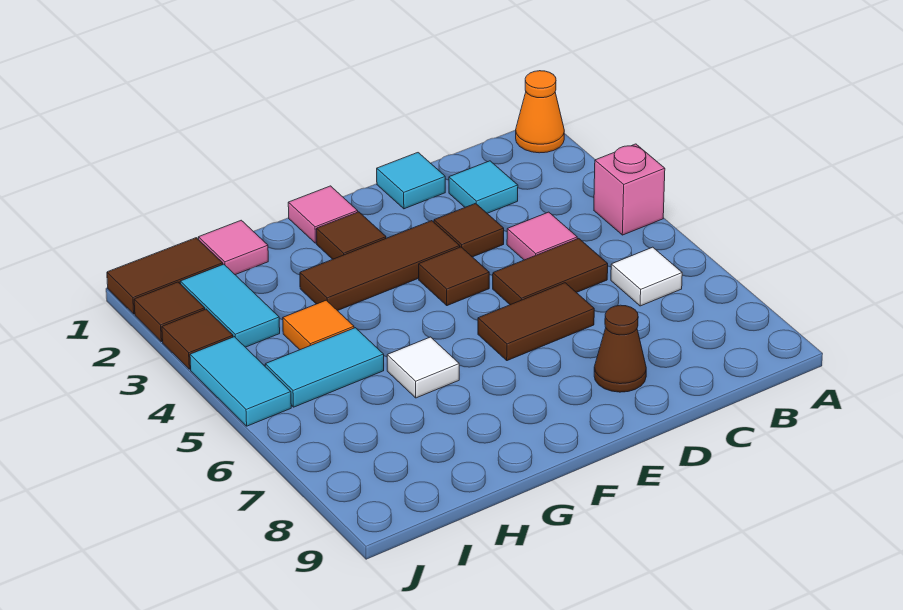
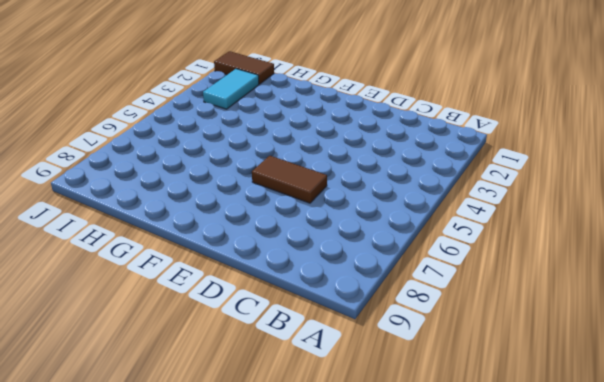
none -> orange 1x1 cone [516,71,564,153]
none -> pink 1x1 brick [594,144,665,235]
none -> white 1x1 tile [611,247,682,306]

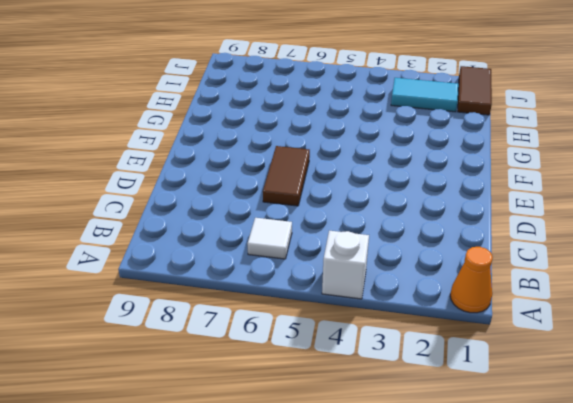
white 1x1 brick [322,231,369,299] -> pink 1x1 brick [594,144,665,235]
none -> cyan 1x1 tile [449,161,518,213]
none -> pink 1x1 tile [507,212,577,260]
none -> brown 1x2 tile [493,238,608,305]

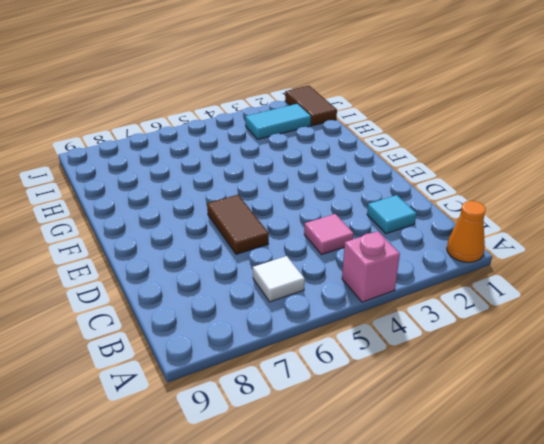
none -> brown 1x2 tile [493,238,608,305]
none -> cyan 1x1 tile [377,153,445,209]
none -> brown 1x1 tile [434,203,504,257]

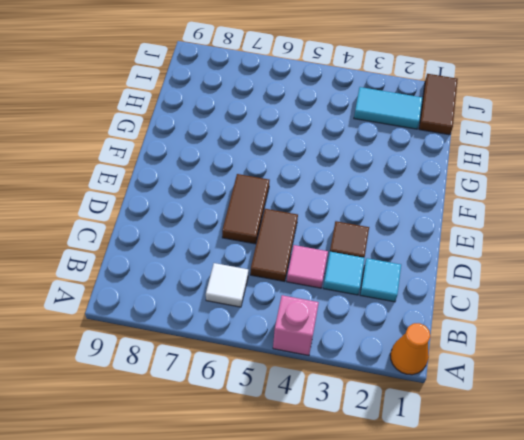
cyan 1x1 tile [323,252,364,295] -> cyan 1x1 tile moved to [377,153,445,209]
none -> brown 1x1 cone [594,305,646,392]
none -> brown 1x3 tile [300,221,460,311]
none -> brown 1x1 tile [419,247,489,306]

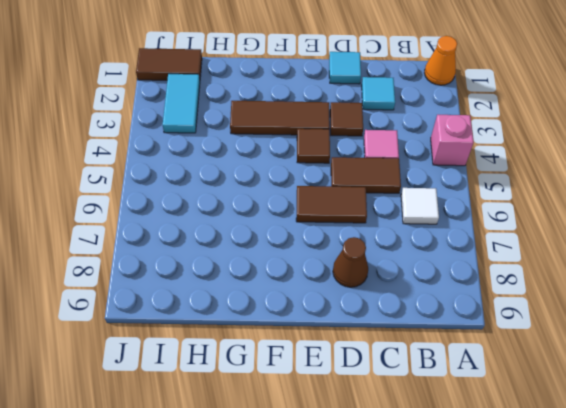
none -> pink 1x1 tile [288,186,358,243]
none -> brown 1x1 tile [316,212,386,259]
none -> white 1x1 tile [387,337,459,398]

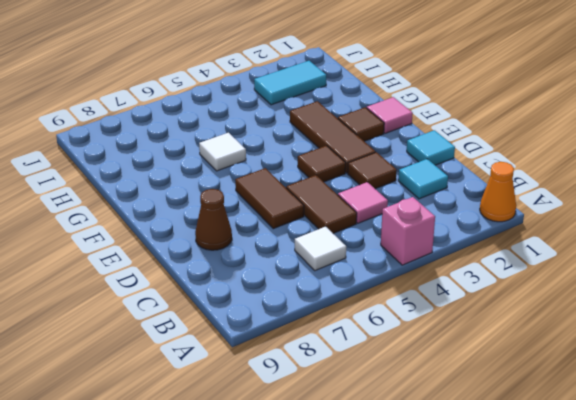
none -> pink 1x1 tile [198,220,268,275]
none -> orange 1x1 tile [283,300,354,350]
none -> cyan 1x2 tile [265,328,384,407]

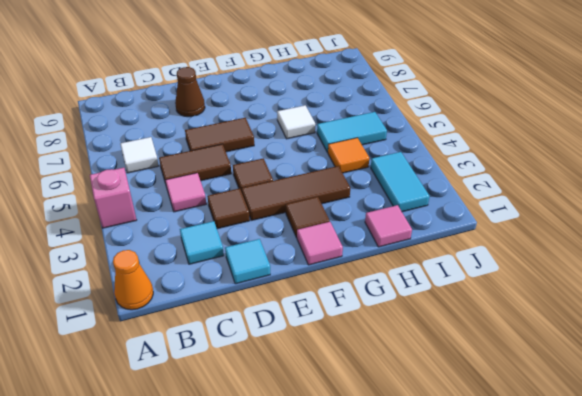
none -> brown 1x2 tile [107,238,223,314]
none -> brown 1x1 tile [134,282,205,342]
none -> brown 1x1 tile [162,309,233,369]

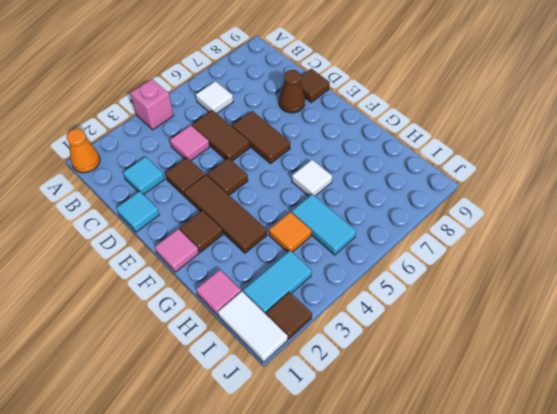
brown 1x1 tile [301,69,330,102] -> brown 1x1 tile moved to [162,309,233,369]
white 1x2 tile [218,291,288,362] -> brown 1x2 tile [107,238,223,314]
none -> cyan 1x2 tile [190,337,291,426]

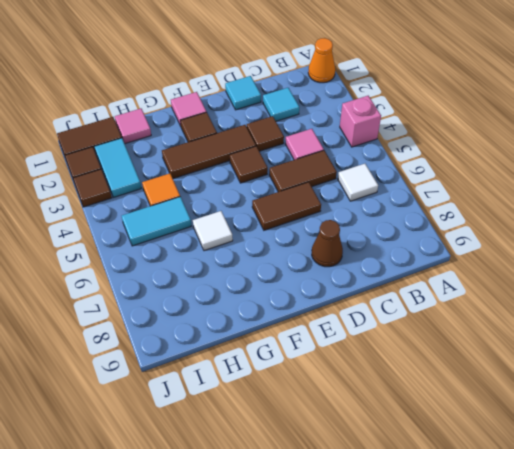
none -> cyan 1x2 tile [190,337,291,426]

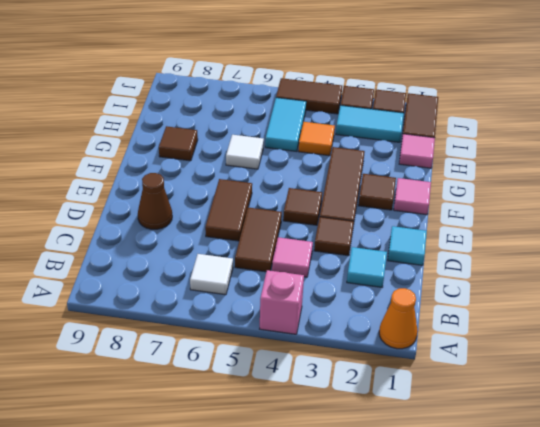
brown 1x1 tile [159,126,198,161] -> none
brown 1x2 tile [276,78,342,114] -> cyan 1x2 tile [190,337,291,426]

